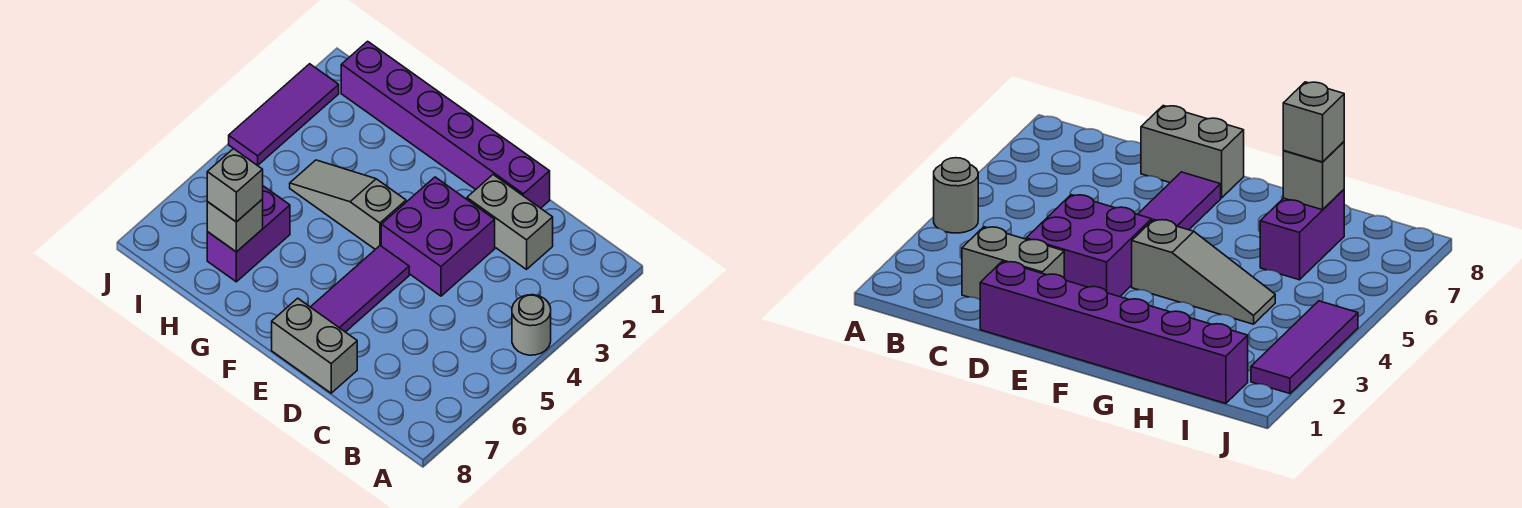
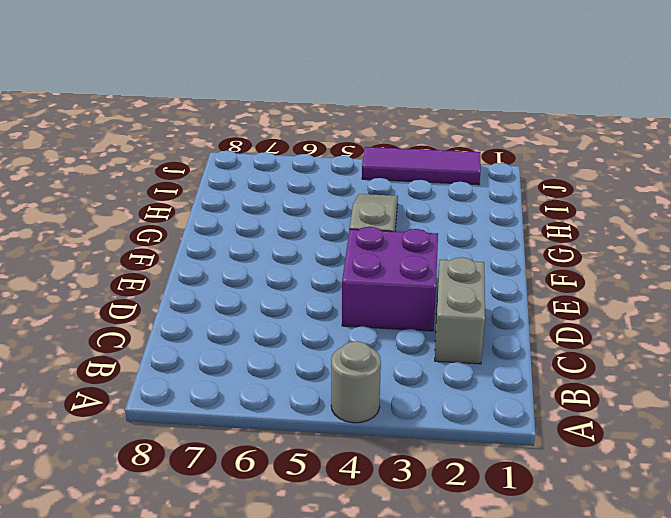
none -> purple 1x6 brick [341,41,550,208]
none -> grey 1x2 brick [272,298,357,393]

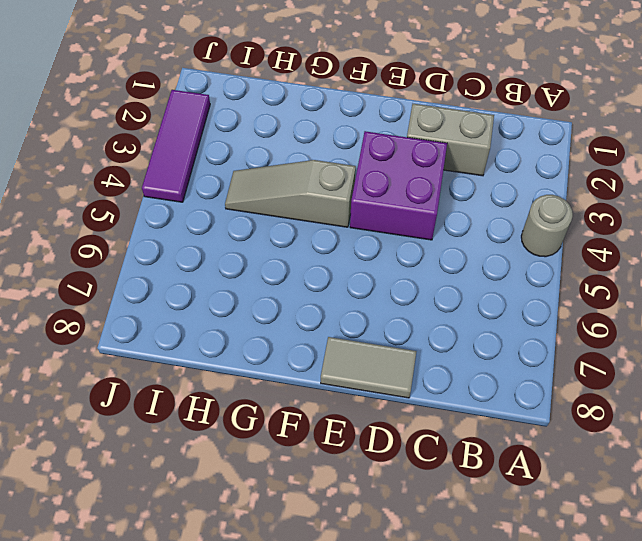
grey 1x2 tile [321,337,417,398] -> grey 1x2 brick [272,298,357,393]
none -> purple 1x6 brick [341,41,550,208]
none -> purple 1x3 tile [311,246,409,332]

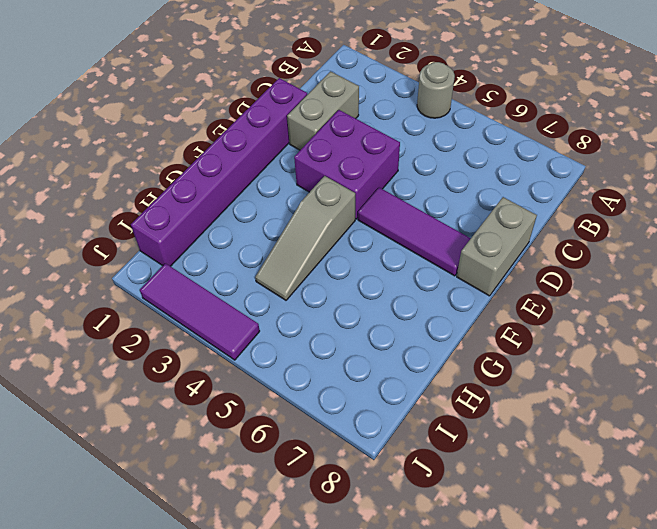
none -> purple 1x2 brick [207,186,290,282]
none -> grey 1x1 brick [207,200,263,252]

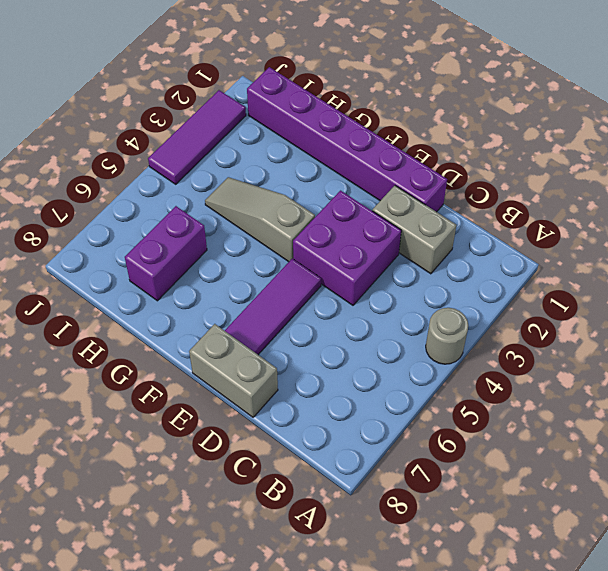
none -> grey 1x1 brick [207,200,263,252]
none -> grey 1x1 brick [207,149,263,222]

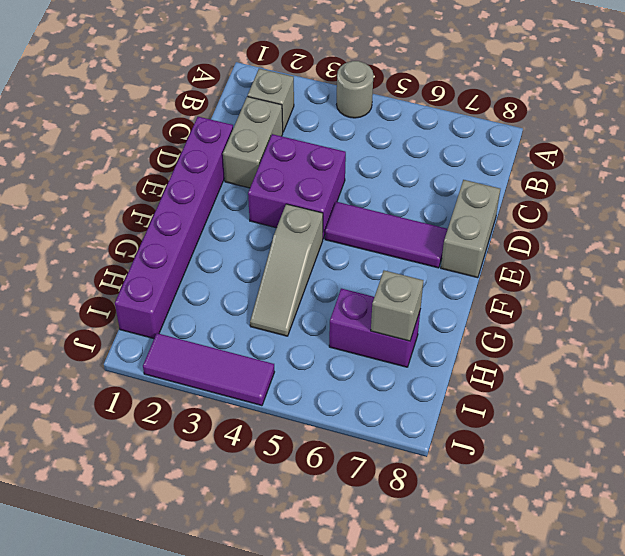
grey 1x1 brick [248,69,294,132] -> grey 1x1 brick moved to [207,149,263,222]

